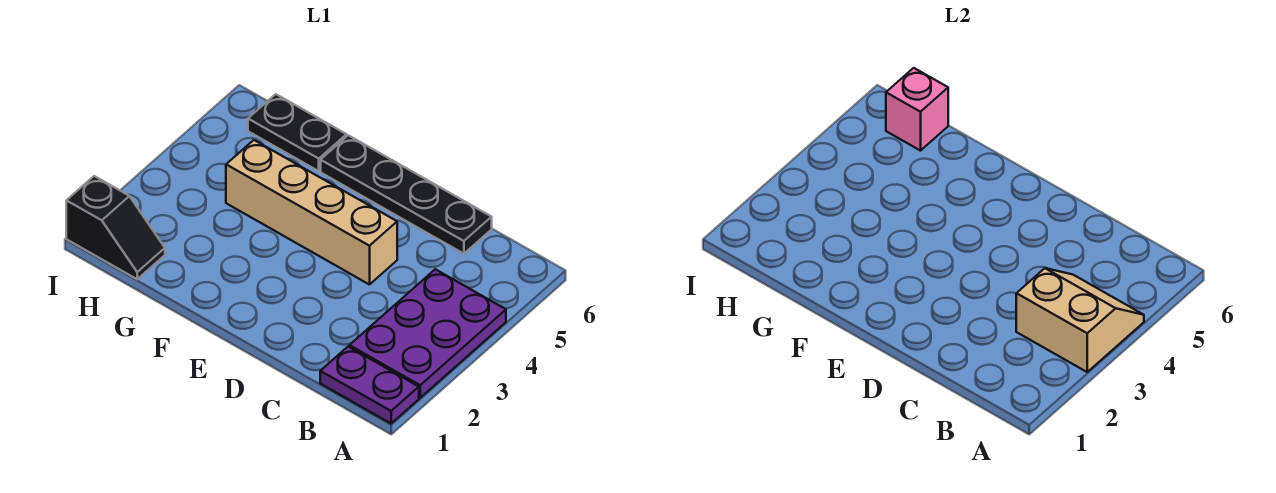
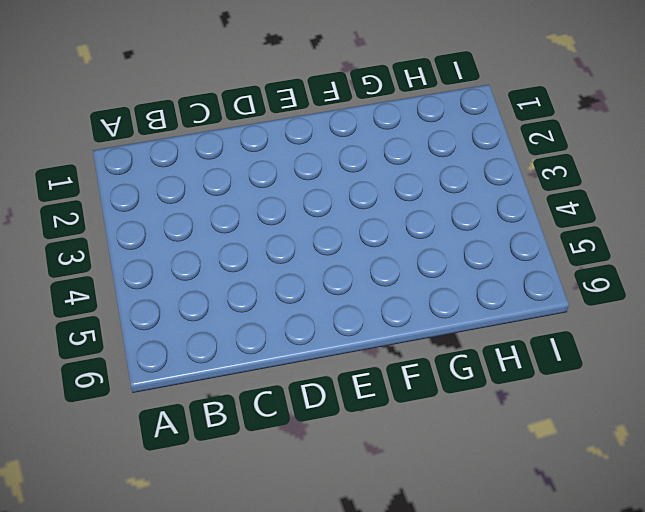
none -> purple 1x2 plate [320,347,419,423]
none -> purple 2x3 plate [349,269,506,398]

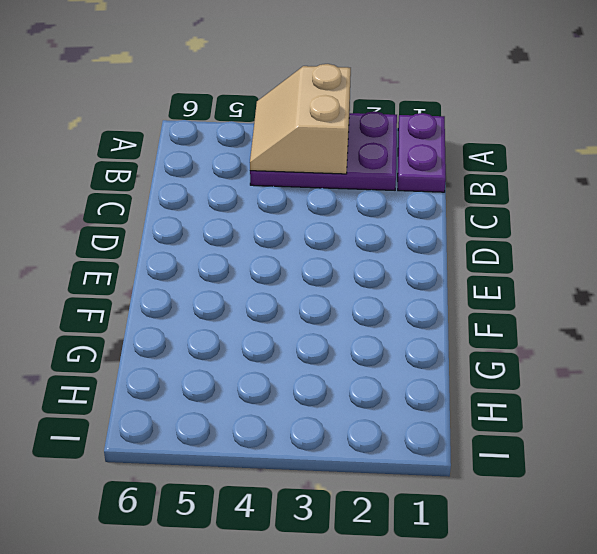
none -> black 1x4 plate [321,135,492,254]
none -> tan 1x4 brick [226,140,397,285]

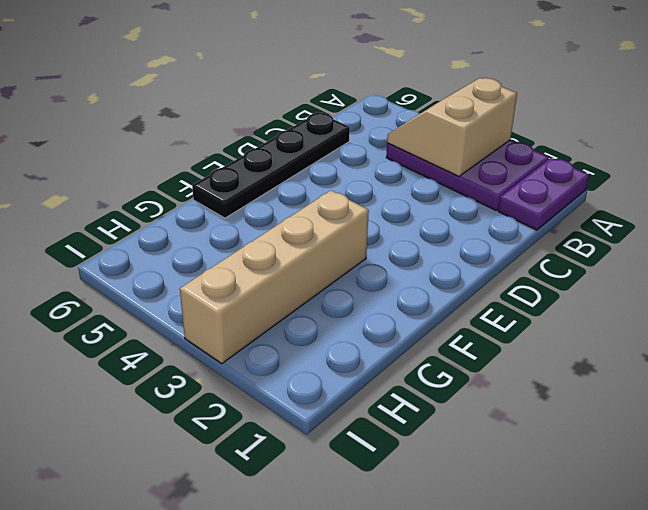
tan 1x4 brick [180,190,369,364] -> tan 1x4 brick moved to [226,140,397,285]
none -> black 1x2 plate [248,94,346,171]
none -> black 1x2 slope [66,176,165,279]

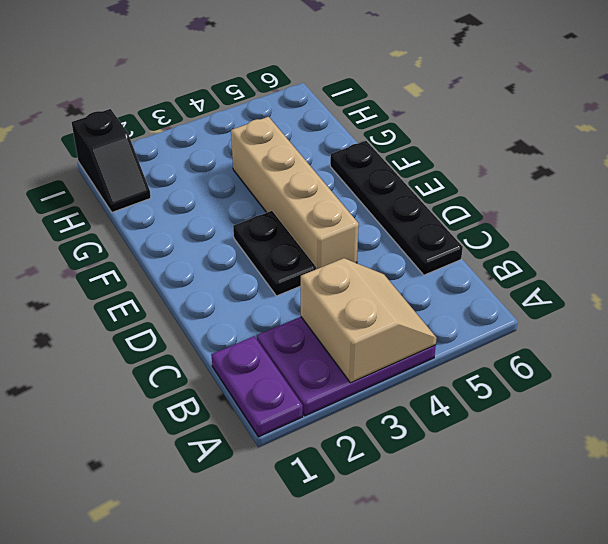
black 1x2 plate [233,211,316,296] -> black 1x2 plate moved to [248,94,346,171]
none -> pink 1x1 brick [886,68,948,151]

